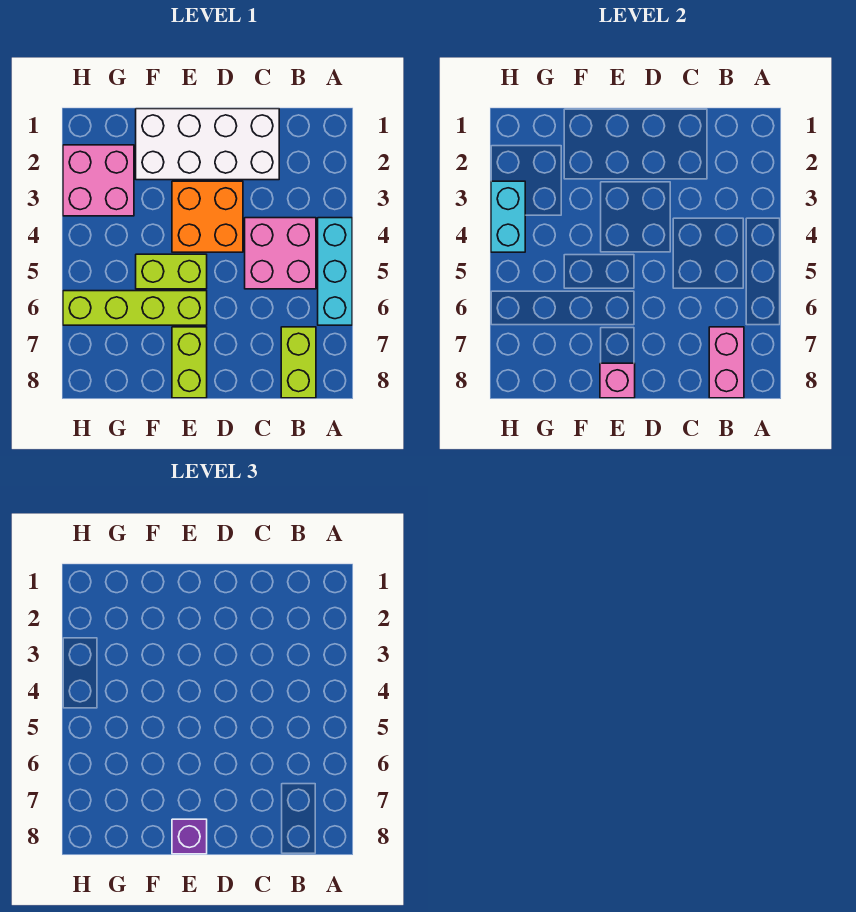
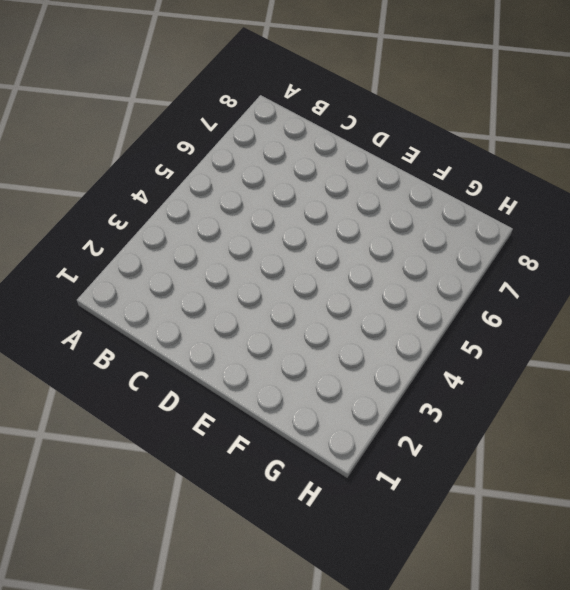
none -> cyan 1x3 brick [318,218,352,325]
none -> pink 2x2 brick [245,218,316,289]
none -> lime 1x2 brick [281,327,316,398]

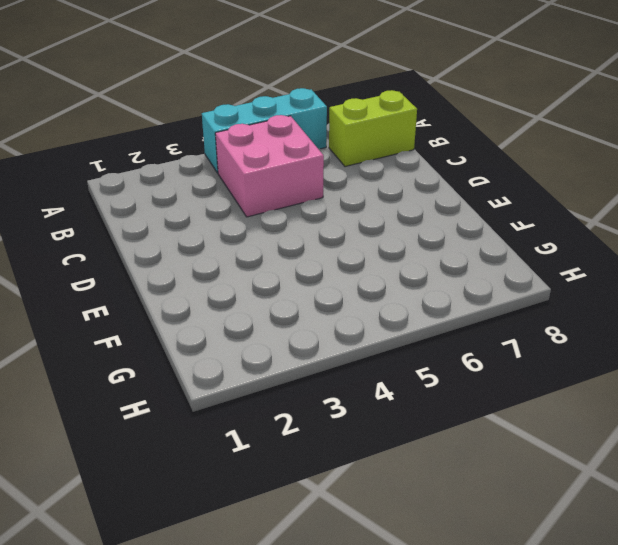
none -> white 2x4 brick [136,109,279,180]
none -> orange 2x2 brick [172,181,243,252]
none -> lime 1x2 brick [136,254,207,289]

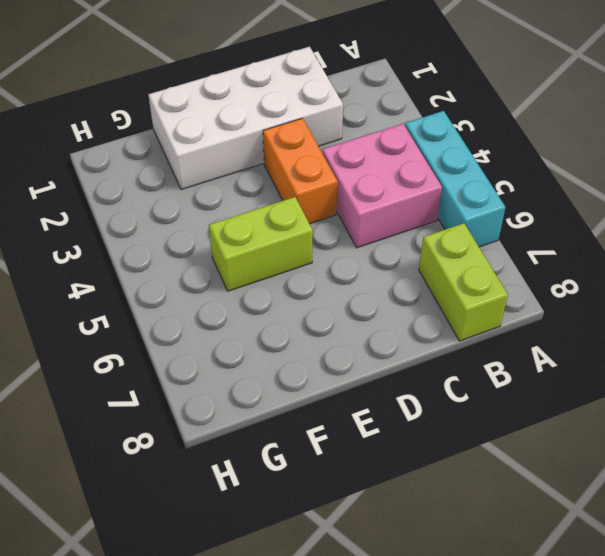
orange 1x2 brick [263,118,338,224] -> orange 2x2 brick [172,181,243,252]
none -> lime 1x4 brick [63,291,207,325]
none -> lime 1x2 brick [172,327,207,398]
none -> pink 2x2 brick [63,145,134,216]

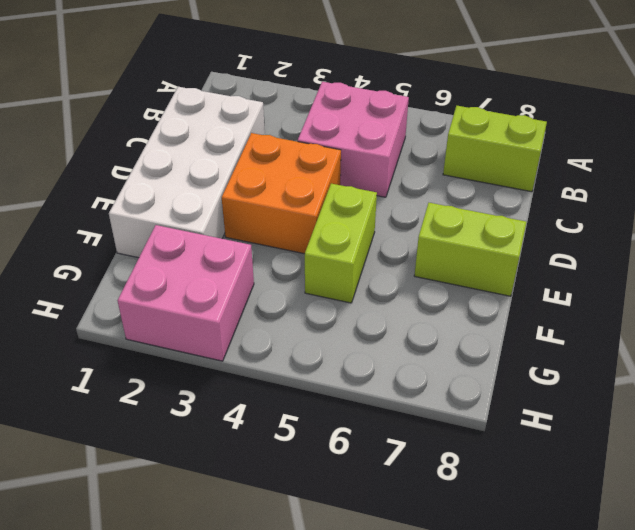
none -> cyan 1x3 brick [318,218,352,325]
none -> lime 1x4 brick [63,291,207,325]
none -> pink 1x2 brick [709,327,744,398]

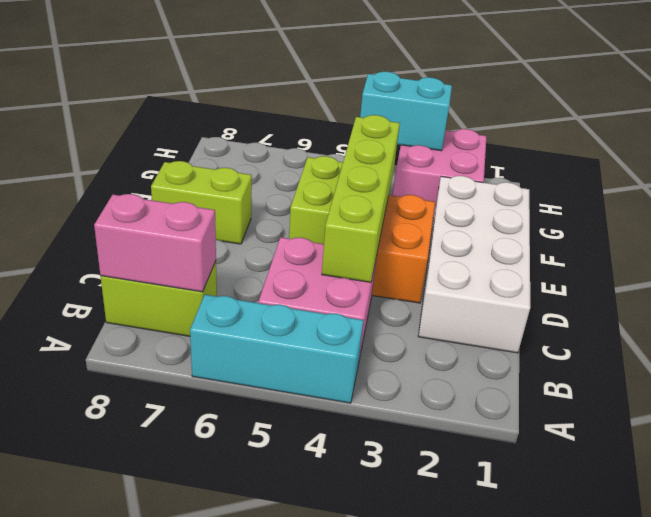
lime 1x4 brick [322,115,400,282] -> lime 1x4 brick moved to [63,291,207,325]
none -> pink 1x1 brick [600,363,635,398]
none -> purple 1x1 brick [172,819,207,854]

